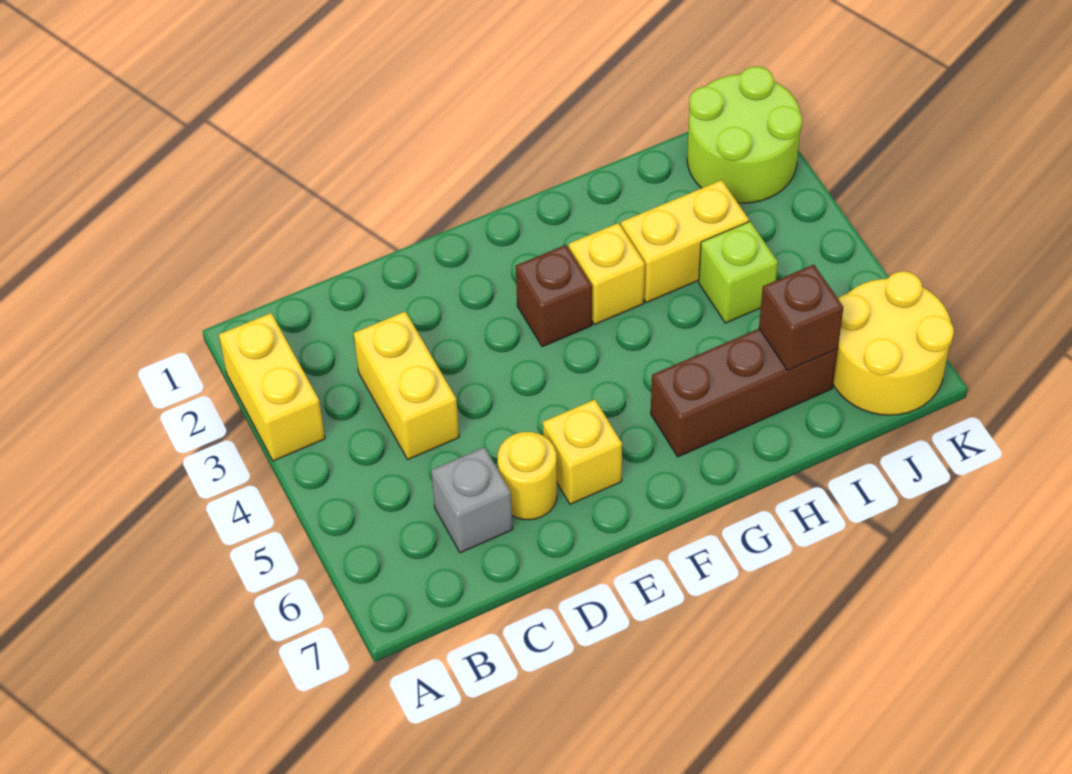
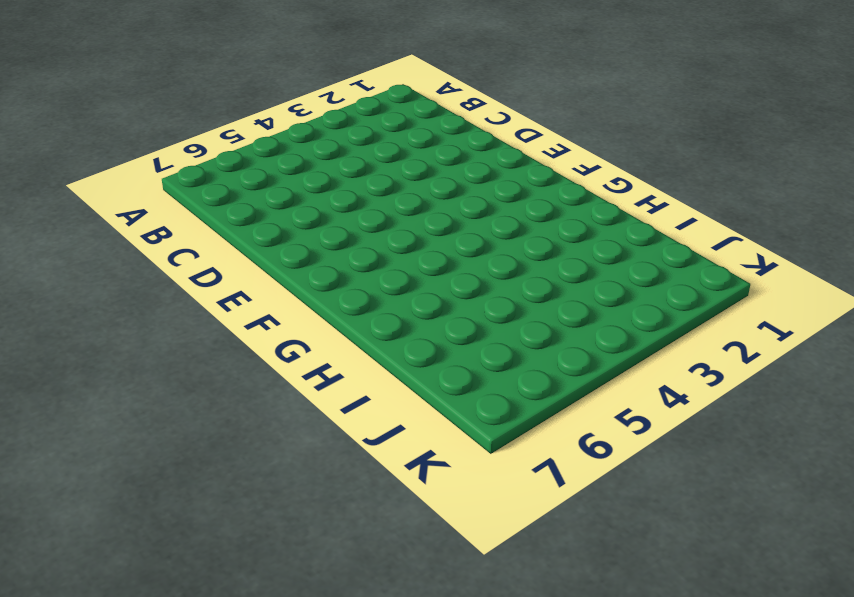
none -> yellow 1x2 brick [219,313,325,461]
none -> yellow 1x2 brick [354,312,459,459]
none -> grey 1x1 brick [431,447,513,553]

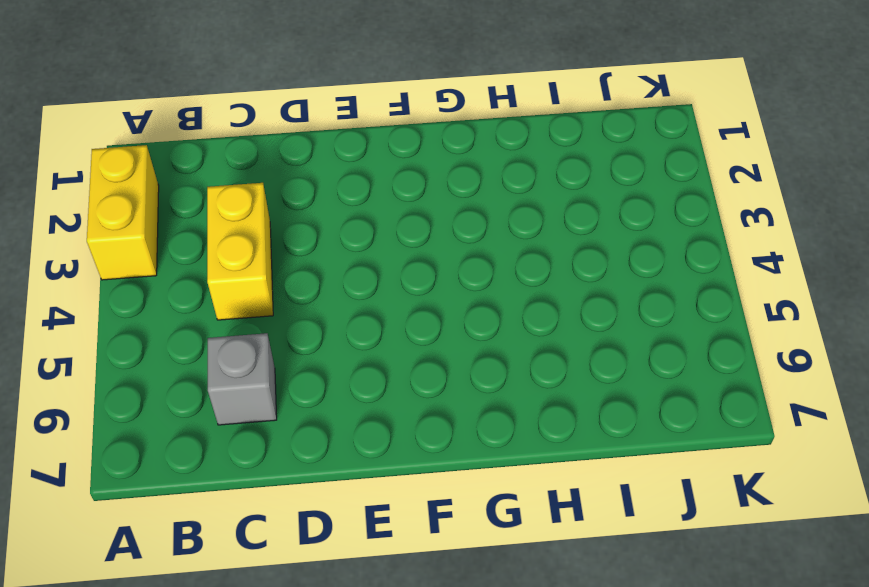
none -> yellow 1x1 round brick [498,432,557,520]
none -> yellow 1x1 brick [543,399,622,504]
none -> brown 1x1 brick [516,245,592,347]

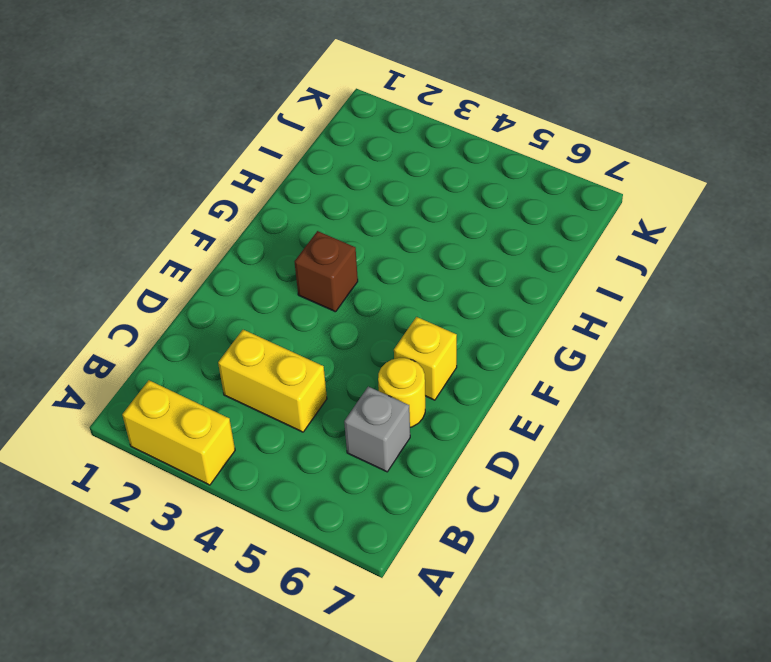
none -> yellow 1x1 brick [569,223,645,325]
none -> brown 1x3 brick [651,329,838,457]
none -> yellow 1x2 brick [621,180,749,303]

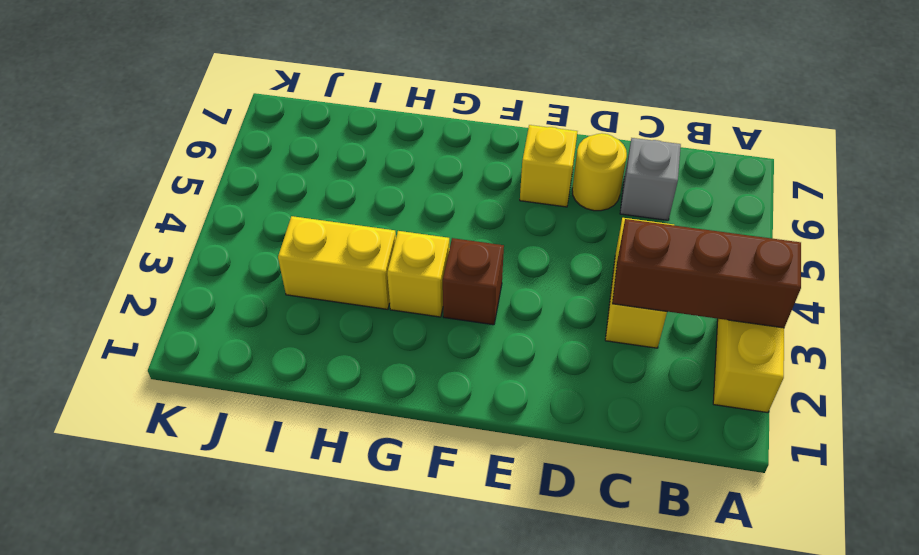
brown 1x3 brick [612,219,801,328] -> brown 1x3 brick moved to [651,329,838,457]
none -> lime 1x1 brick [699,222,778,323]
none -> lime 2x2 round brick [687,66,802,203]
none -> yellow 2x2 round brick [833,271,954,415]

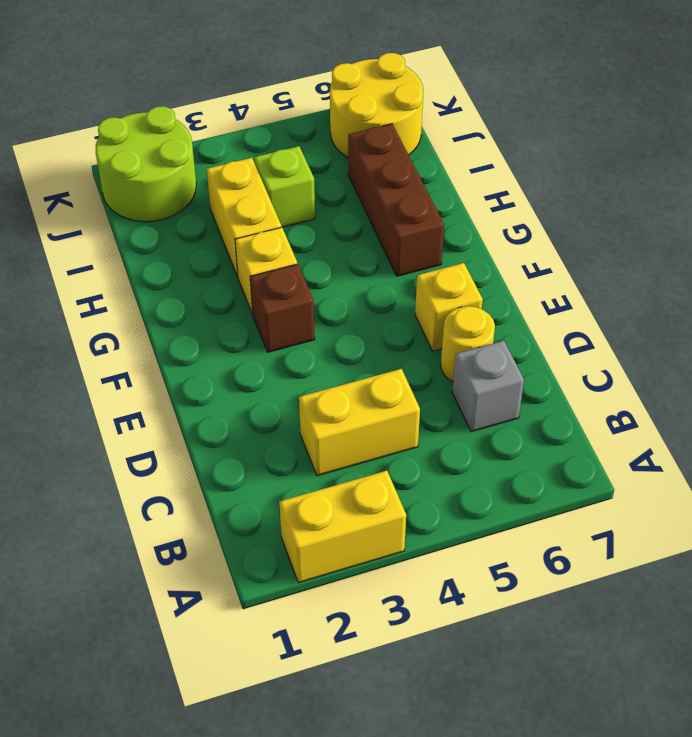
none -> brown 1x1 brick [759,265,844,371]

